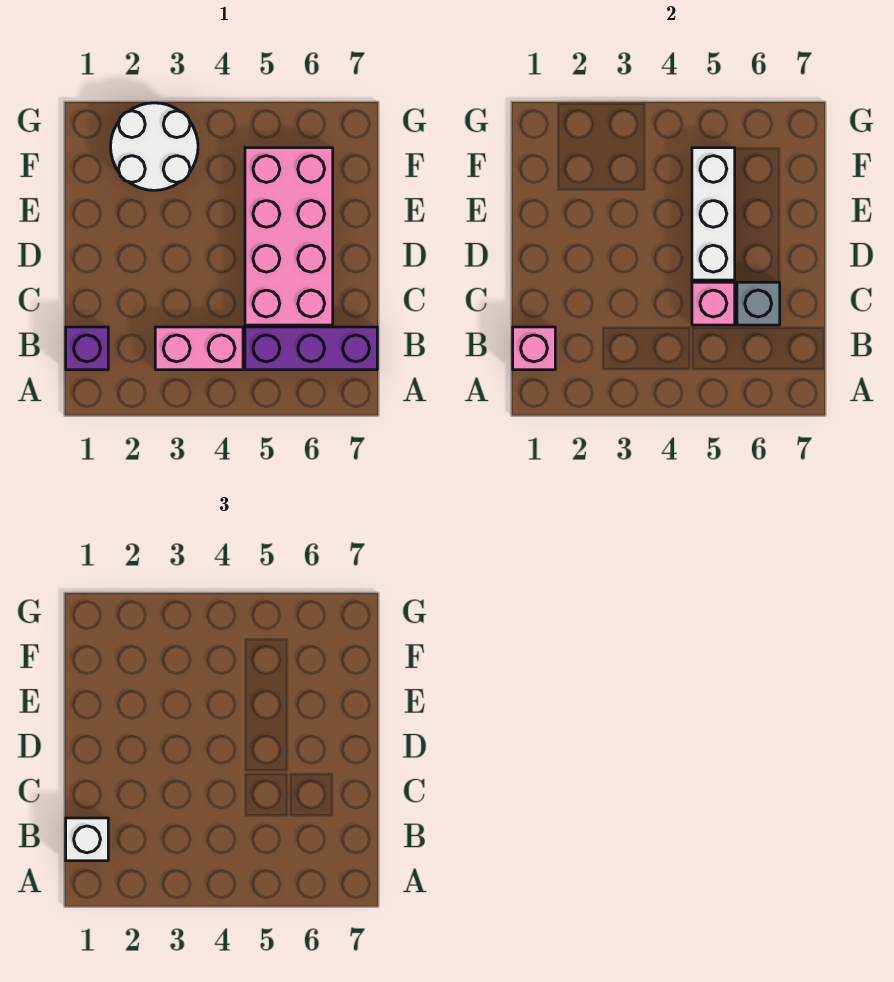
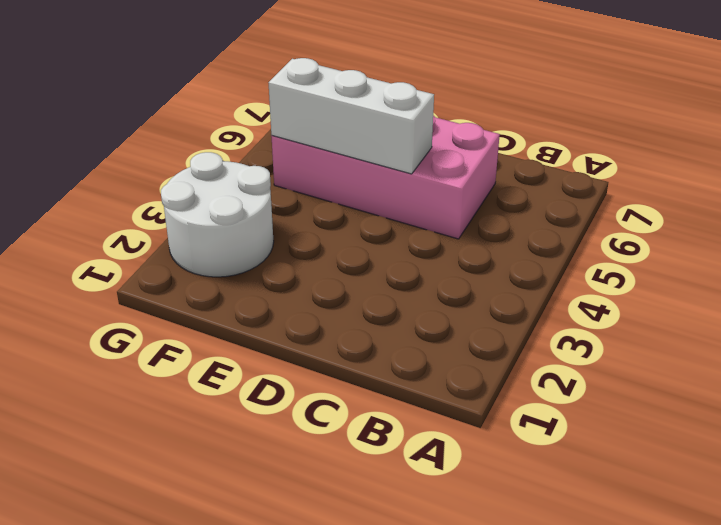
none -> purple 1x1 brick [66,327,108,370]
none -> pink 1x2 brick [155,327,243,370]

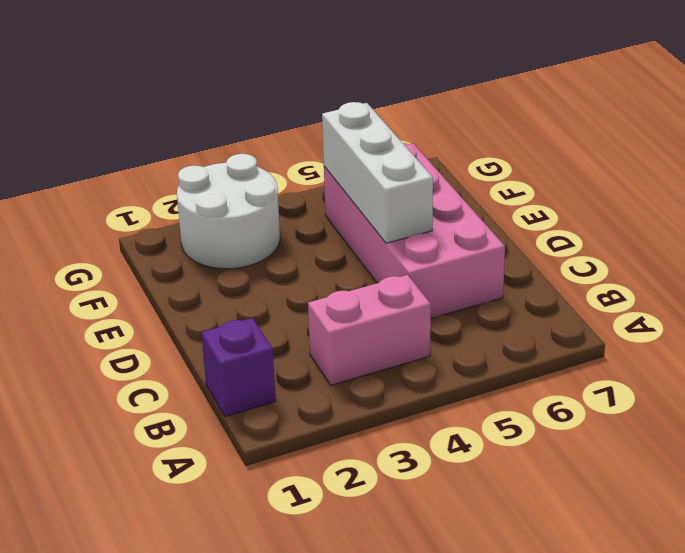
none -> purple 1x3 brick [245,327,377,370]
none -> pink 1x1 brick [513,327,555,370]

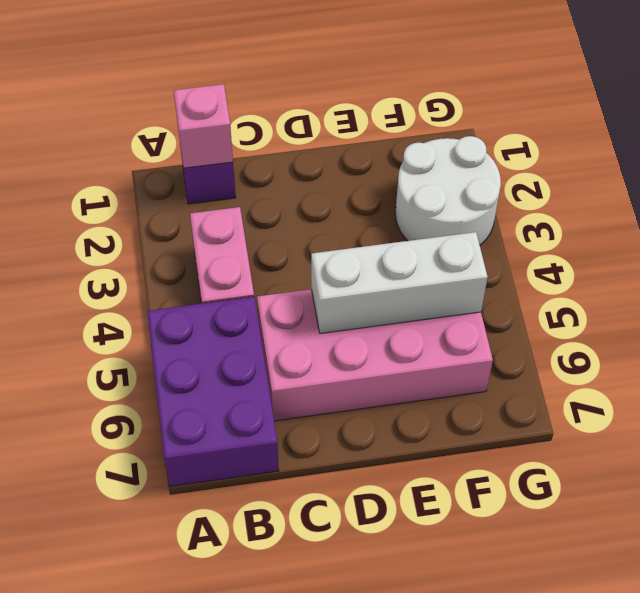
purple 2x3 brick [147,297,279,487] -> purple 1x3 brick [245,327,377,370]
none -> pink 1x1 brick [692,282,735,325]
none -> grey 1x1 brick [737,282,780,325]

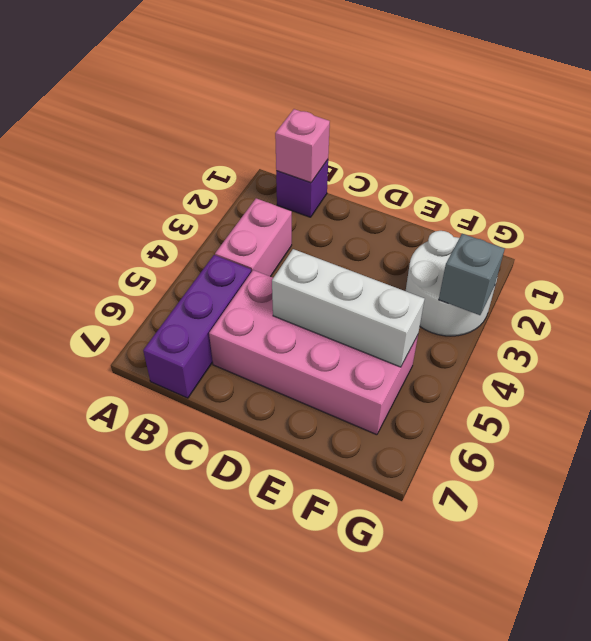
grey 1x1 brick [439,234,505,315] -> grey 1x1 brick moved to [737,282,780,325]
none -> pink 1x1 brick [692,282,735,325]
none -> white 1x1 brick [66,818,108,861]

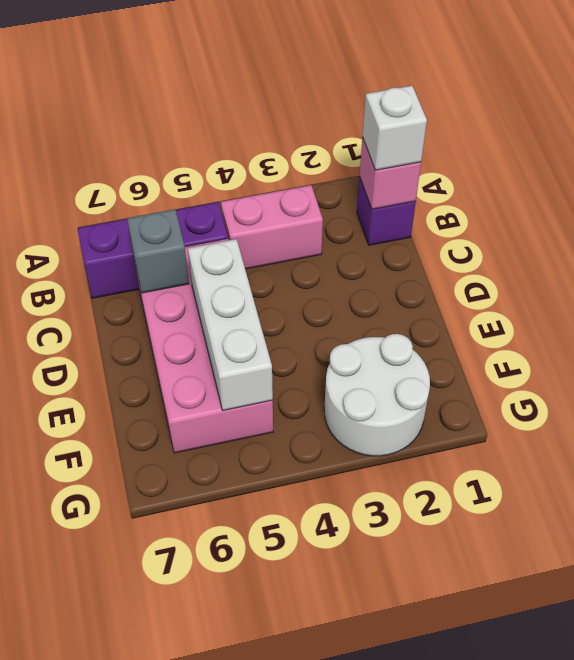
none -> pink 1x1 brick [692,282,735,325]

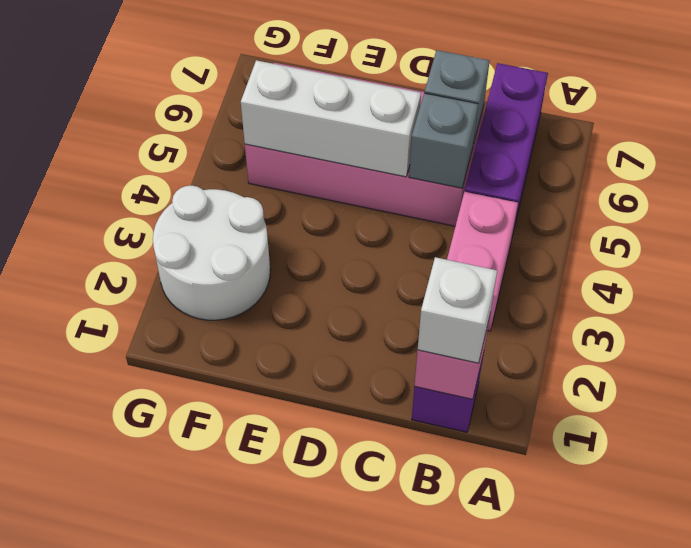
grey 1x1 brick [409,93,478,188] -> pink 1x1 brick [692,282,735,325]

